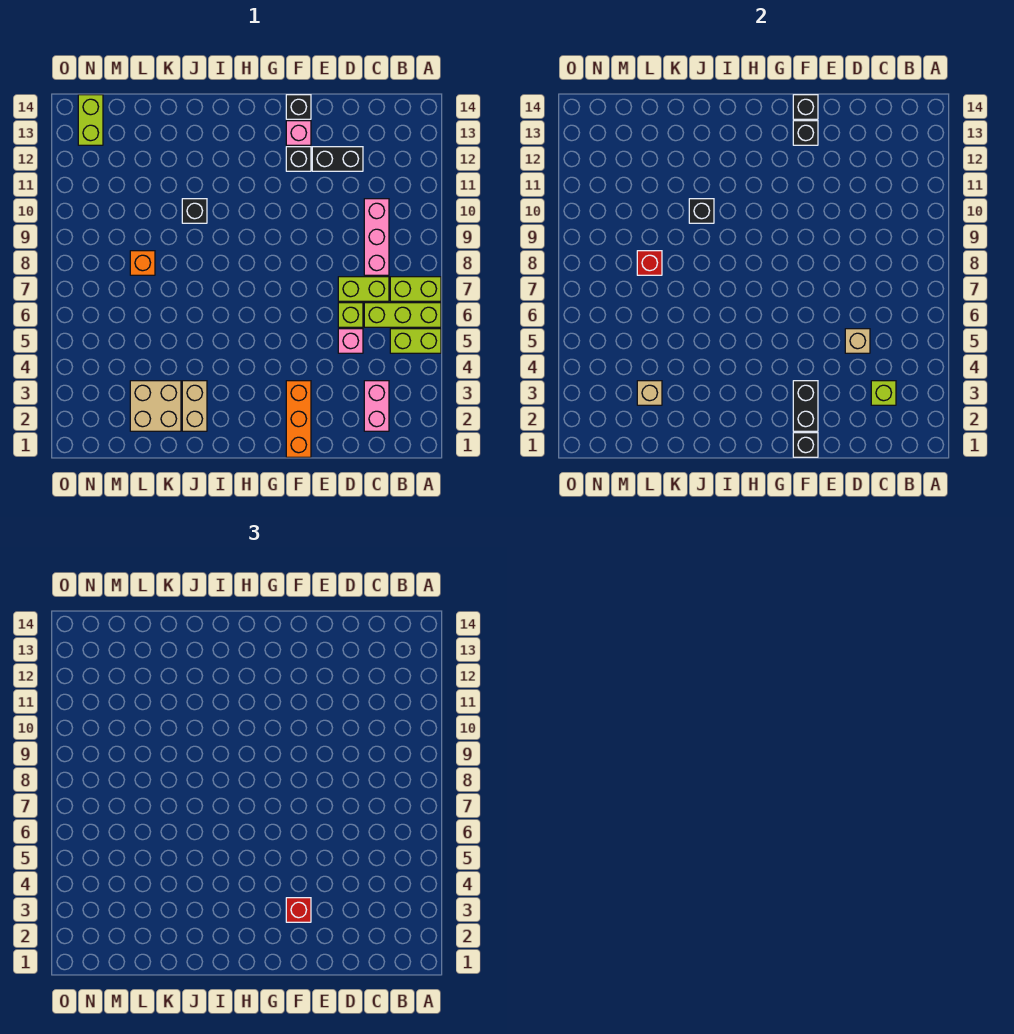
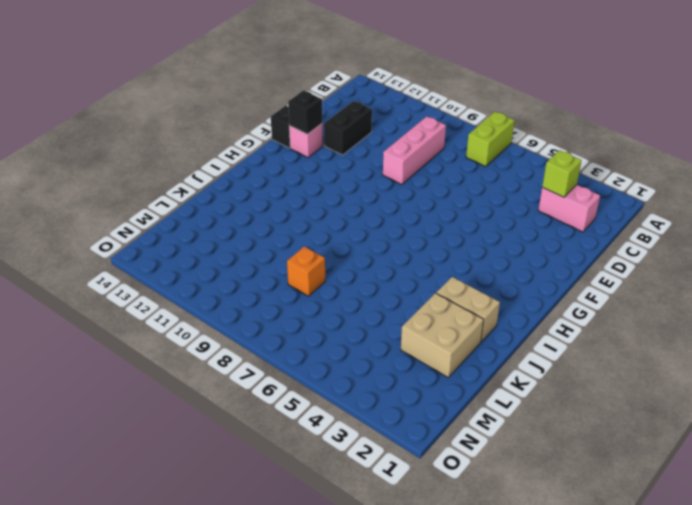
pink 1x3 brick [383,116,446,185] -> pink 1x3 brick turned to [364,199,389,275]
none -> lime 1x2 brick [390,329,441,353]
none -> lime 1x3 brick [364,303,441,327]
none -> lime 1x2 brick [338,277,389,301]

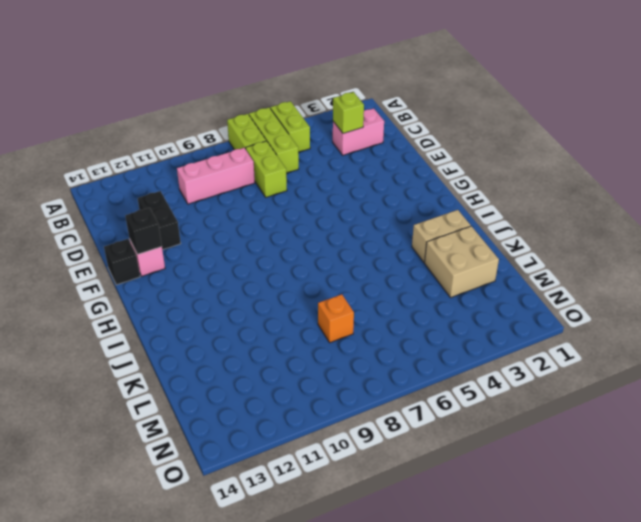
none -> pink 1x1 brick [338,329,363,353]
none -> lime 1x1 brick [338,303,363,327]
none -> orange 1x3 brick [286,381,311,457]

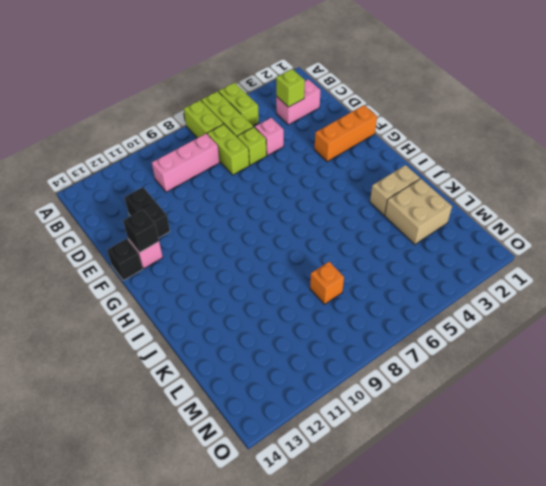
none -> black 1x1 brick [286,147,311,171]
none -> black 1x1 brick [182,199,207,223]
none -> lime 1x2 brick [78,95,103,145]

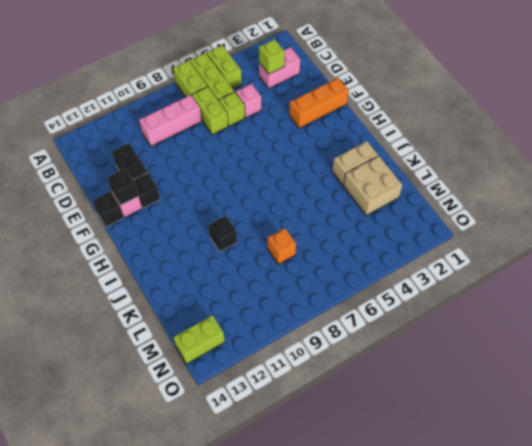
none -> tan 1x1 brick [845,329,870,353]
none -> black 1x1 brick [793,433,818,457]
none -> black 1x2 brick [793,381,818,431]

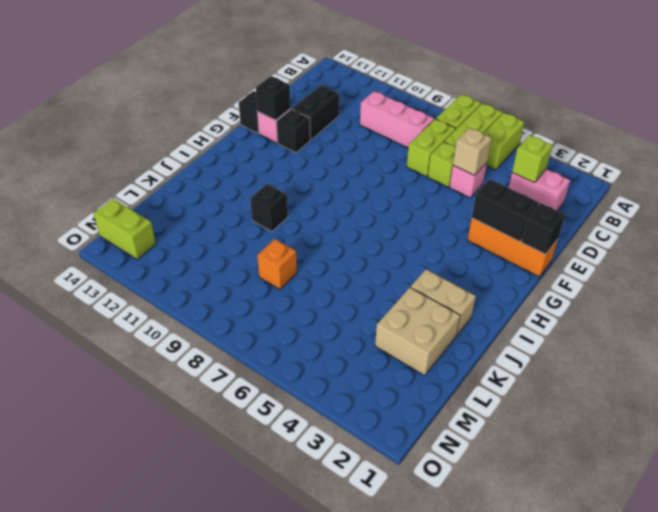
none -> black 1x1 brick [793,95,818,119]
none -> black 1x1 brick [689,199,714,223]
none -> tan 1x1 brick [637,381,662,405]

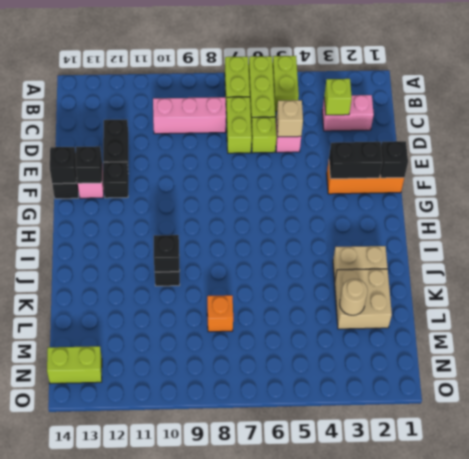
tan 1x1 round brick [340,279,368,315] -> tan 1x1 brick [637,381,662,405]
none -> red 1x1 brick [637,251,662,275]
none -> red 1x1 brick [286,898,311,922]

